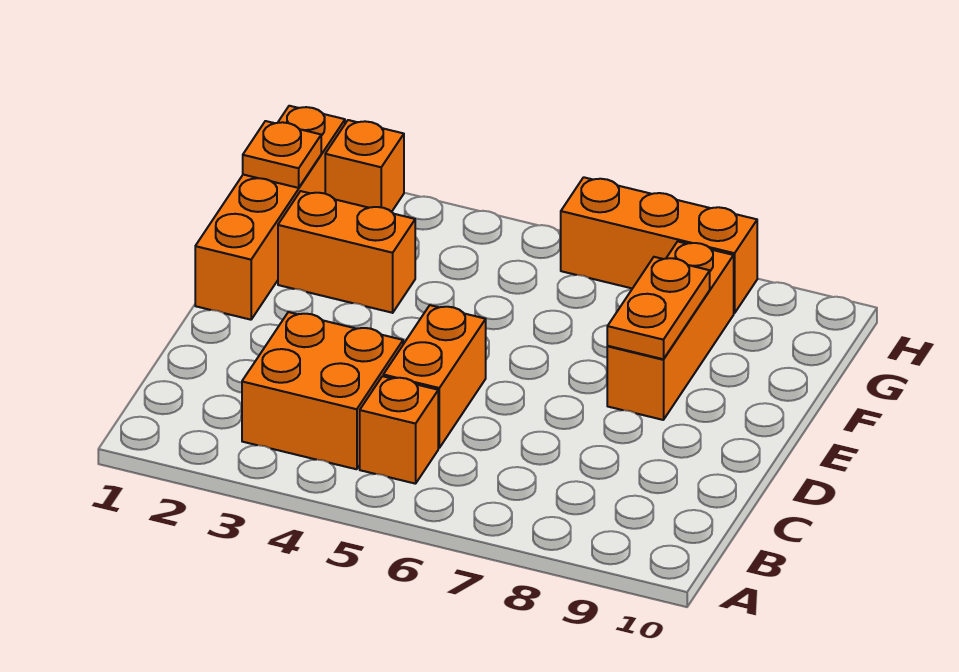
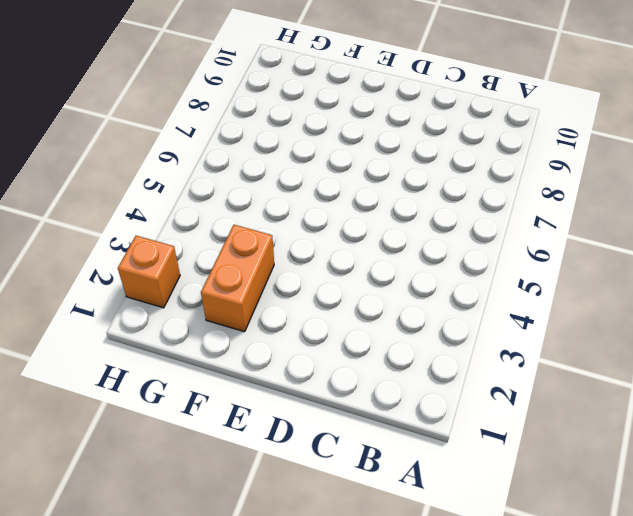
none -> orange 2x2 brick [242,312,403,469]
none -> orange 1x1 brick [360,376,438,484]

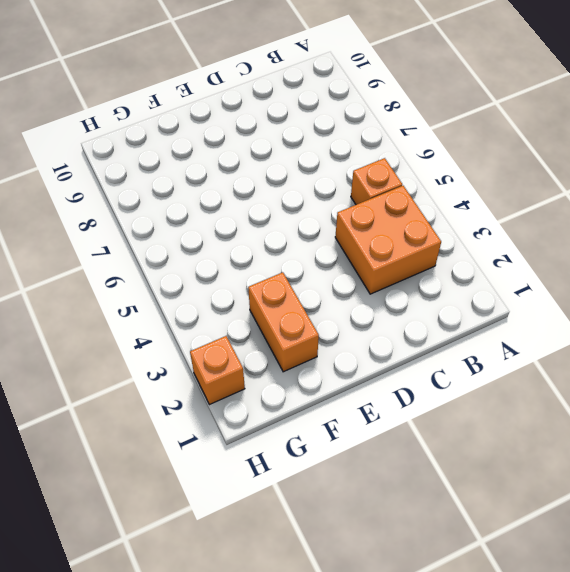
none -> orange 1x2 brick [383,305,486,448]
none -> orange 1x4 brick [195,106,345,320]

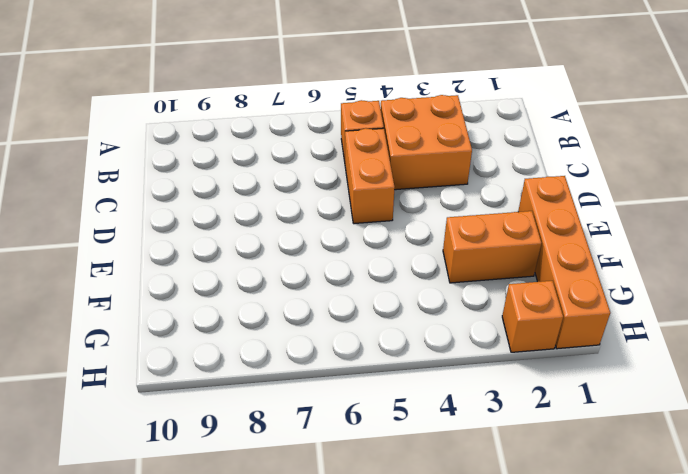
none -> orange 1x3 brick [607,241,734,420]
none -> orange 1x3 brick [561,177,757,313]

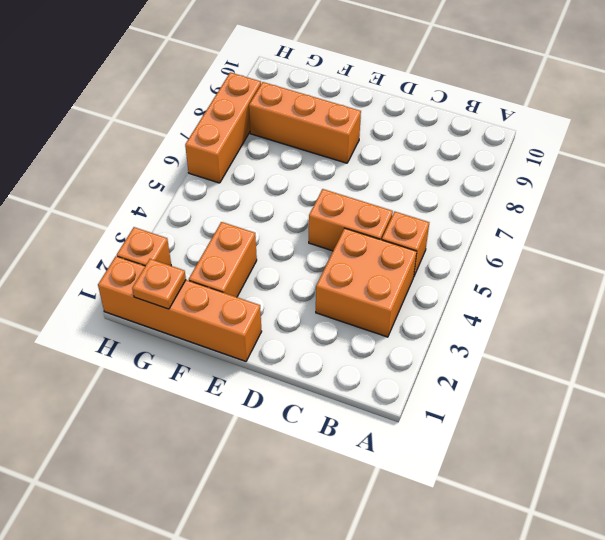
none -> orange 1x2 plate [607,257,710,359]

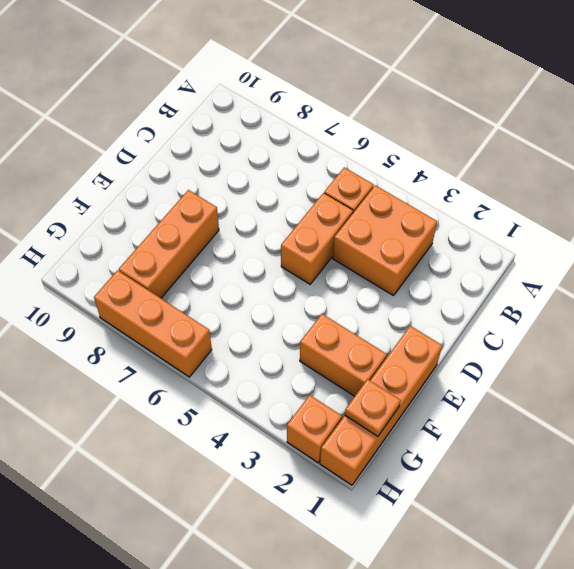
none -> orange 1x2 plate [607,257,710,359]

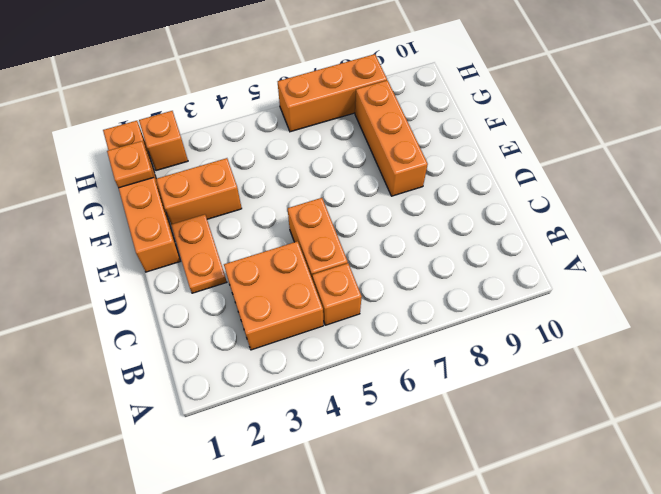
orange 1x2 plate [171,214,227,293] -> orange 1x2 plate moved to [607,257,710,359]

